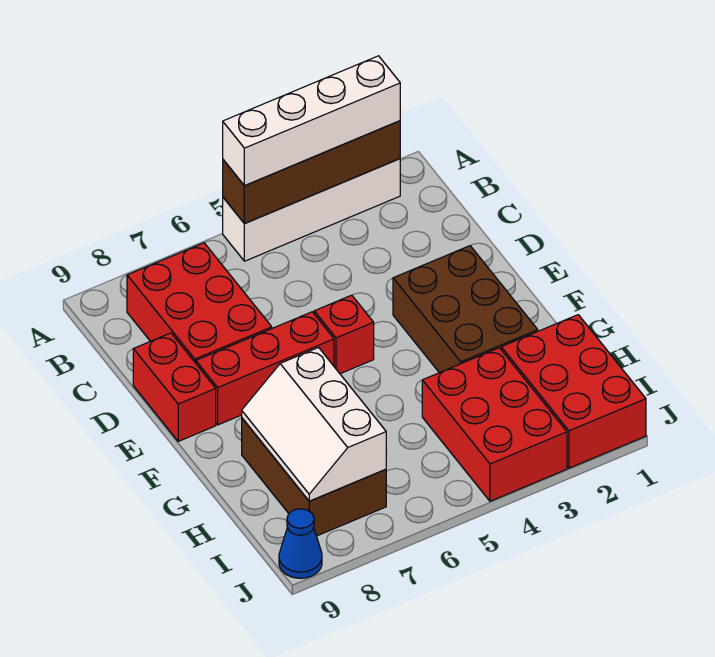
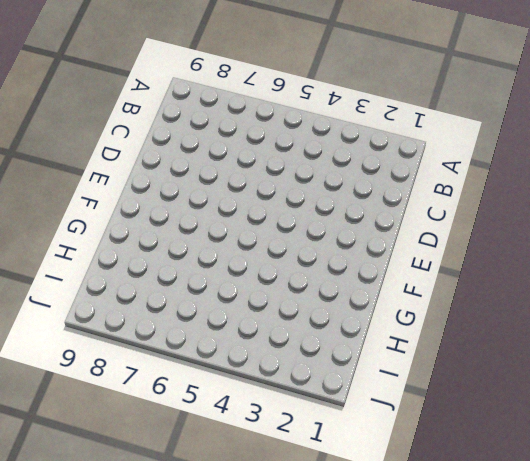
none -> white 1x4 brick [223,159,400,261]
none -> red 2x3 brick [127,243,272,363]
none -> red 1x2 brick [133,333,216,441]

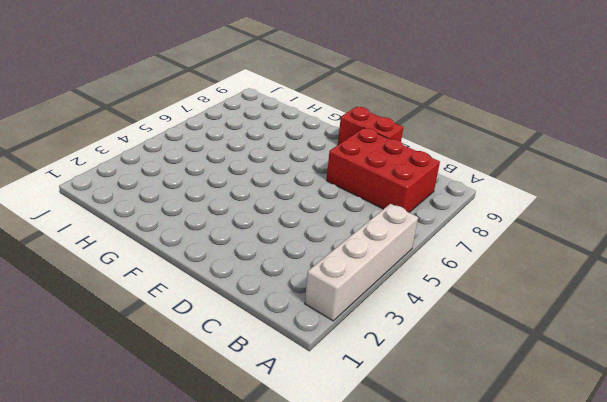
none -> brown 2x3 brick [393,246,538,373]
none -> red 1x1 brick [314,295,374,374]
none -> red 1x3 brick [196,312,334,425]

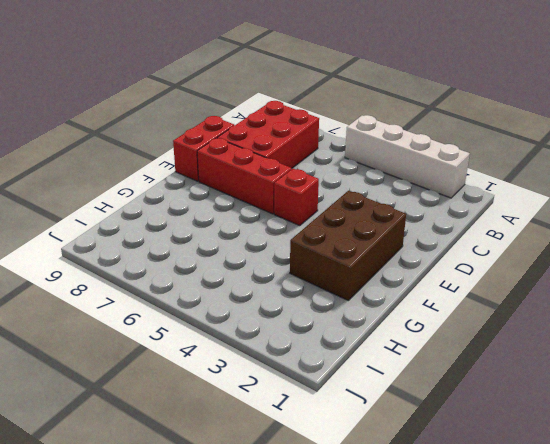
none -> brown 2x3 brick [242,418,386,536]
none -> red 2x3 brick [501,315,646,468]
none -> red 2x3 brick [422,348,567,501]

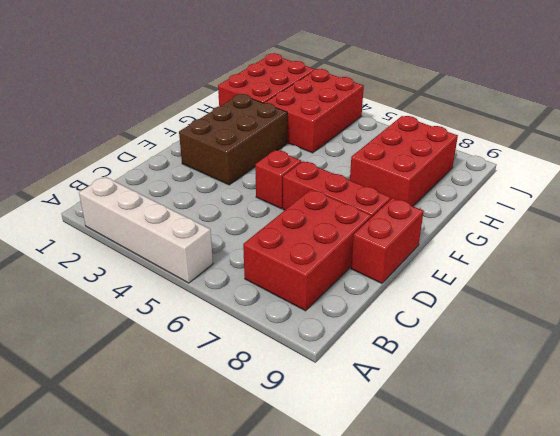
red 2x3 brick [350,116,458,206] -> brown 2x3 brick [242,418,386,536]
none -> blue 1x1 cone [279,509,322,578]
none -> brown 1x4 brick [223,121,400,224]
none -> white 2x3 slope [242,348,386,501]

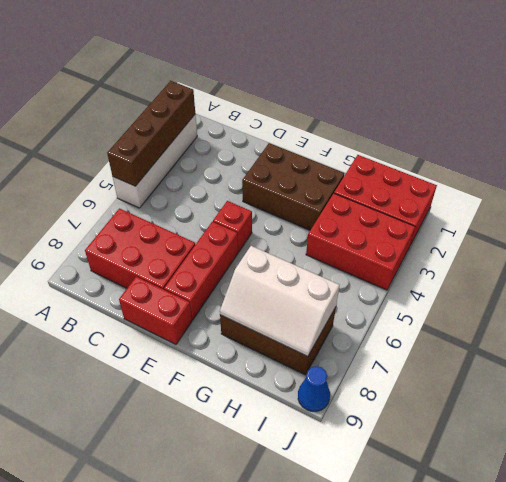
none -> white 1x4 brick [223,56,400,186]

